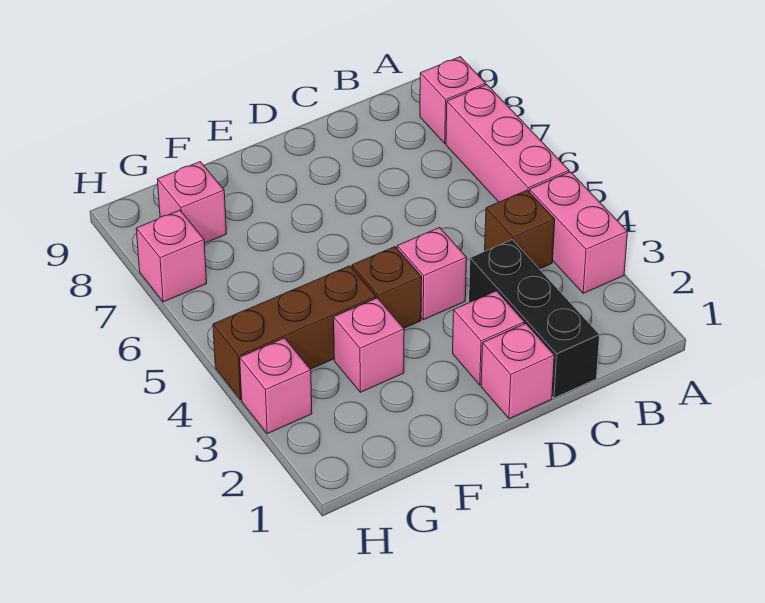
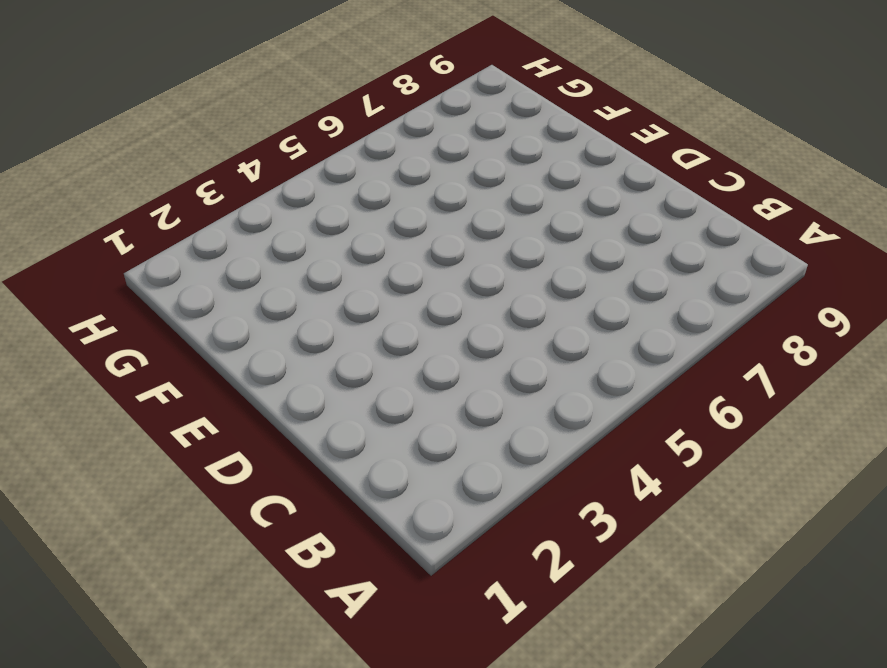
none -> pink 1x2 brick [529,172,628,293]
none -> pink 1x3 brick [446,85,569,202]
none -> pink 1x1 brick [420,57,486,143]

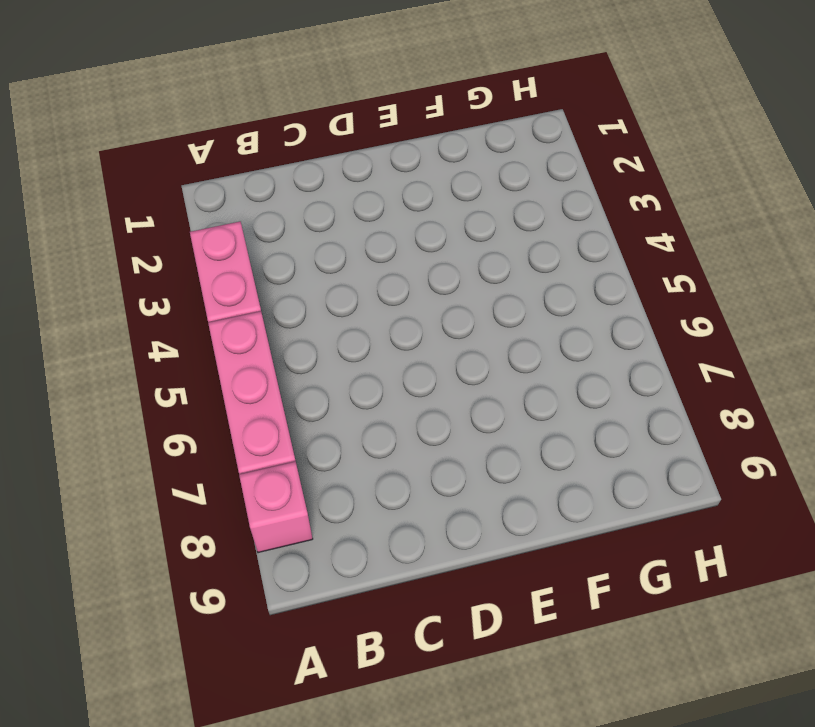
none -> brown 1x1 brick [485,190,555,269]
none -> black 1x3 brick [469,240,600,398]
none -> pink 1x1 brick [481,324,554,419]

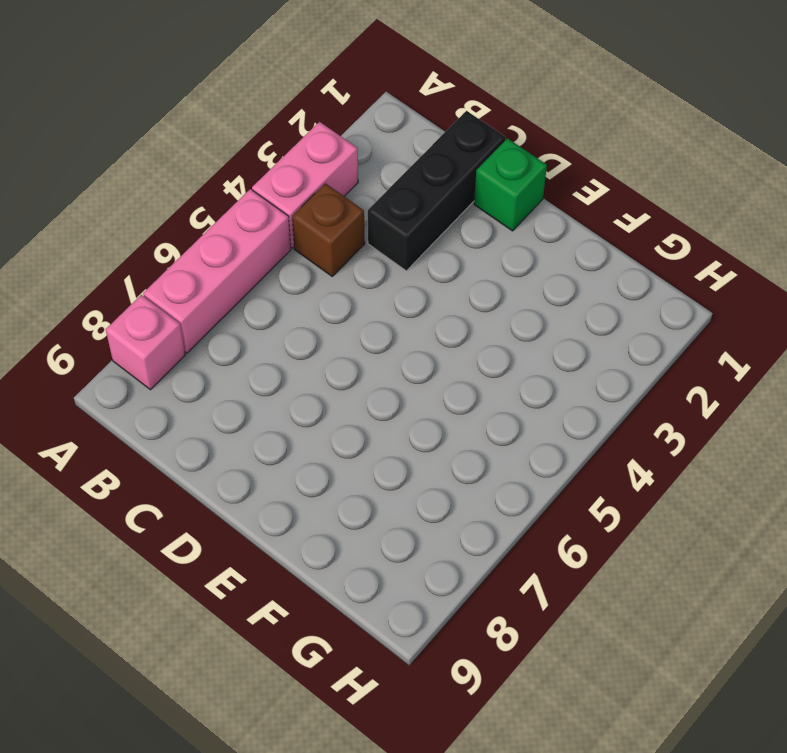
green 1x1 brick [474,138,547,231] -> pink 1x1 brick [481,324,554,419]
none -> pink 1x1 brick [453,291,524,385]
none -> pink 1x1 brick [397,228,467,320]
none -> brown 1x1 brick [352,247,422,328]

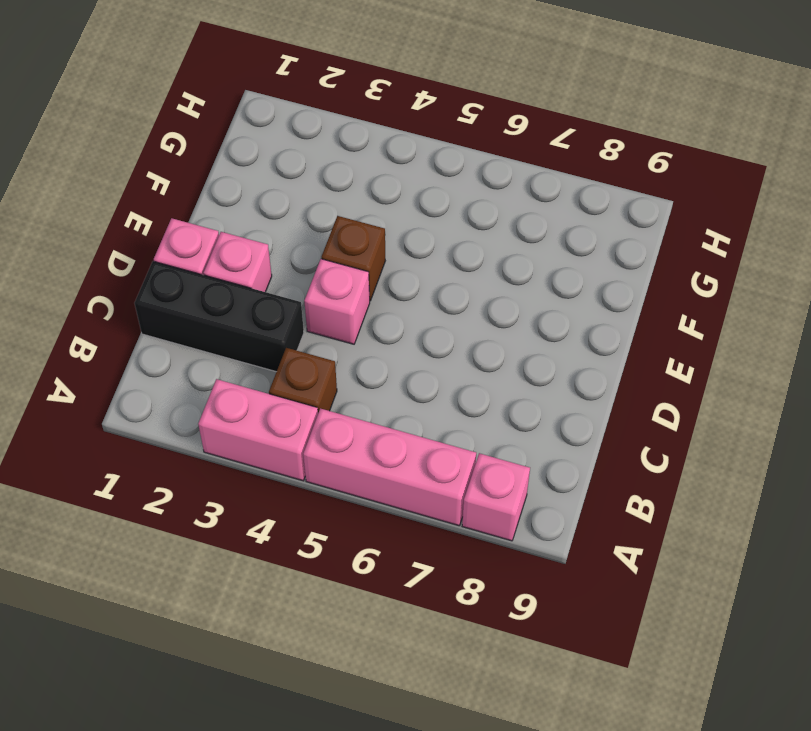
none -> pink 1x1 brick [334,298,404,392]
none -> brown 1x3 brick [213,266,376,400]
none -> pink 1x1 brick [157,162,226,243]

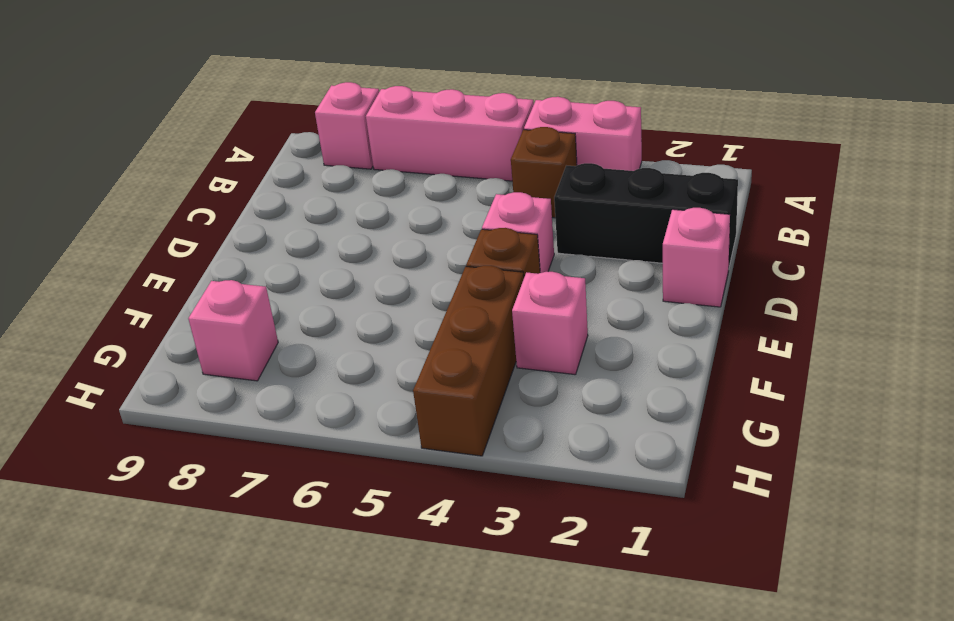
none -> pink 1x1 brick [453,291,524,385]
none -> pink 1x1 brick [240,338,312,434]
none -> pink 1x1 brick [136,210,207,302]

